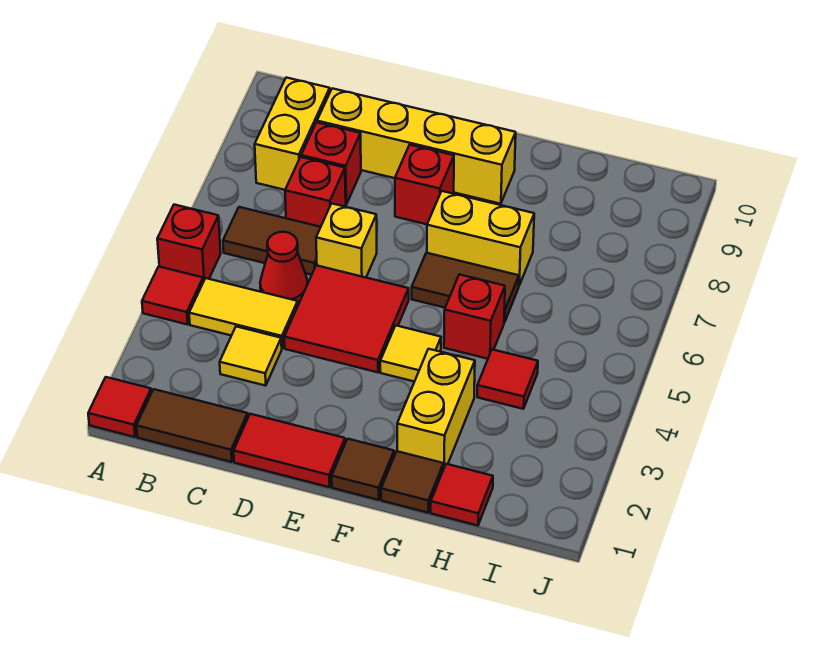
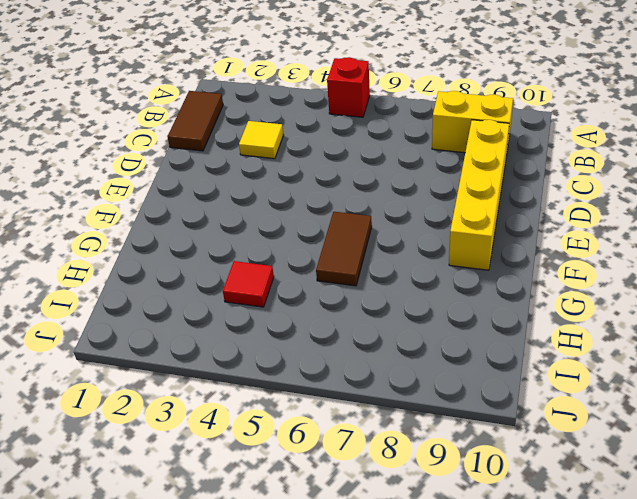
none -> red 1x1 tile [88,377,151,437]
none -> red 1x1 tile [142,267,203,325]
none -> yellow 1x2 tile [189,278,298,348]

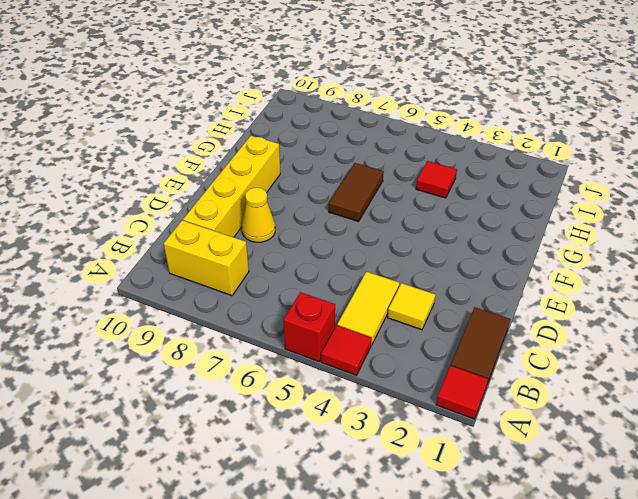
yellow 1x1 cone [242,188,275,242] -> none
none -> brown 1x2 tile [223,207,321,275]
none -> red 1x1 cone [260,232,308,303]
none -> red 1x1 brick [285,157,346,227]

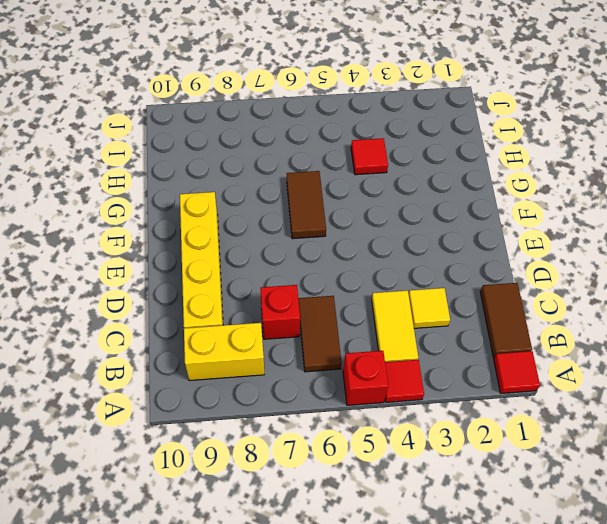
none -> red 1x1 cone [260,232,308,303]
none -> red 1x1 brick [301,122,361,204]
none -> red 1x2 tile [234,414,345,487]

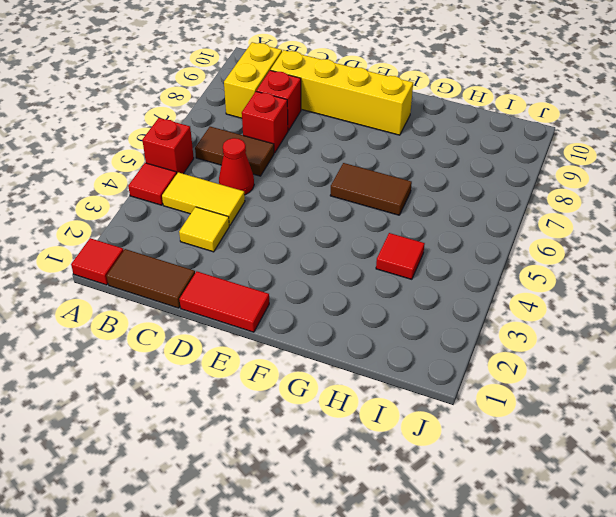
none -> red 2x2 tile [284,265,409,372]
none -> yellow 1x1 brick [316,204,377,277]
none -> red 1x1 brick [395,145,454,224]

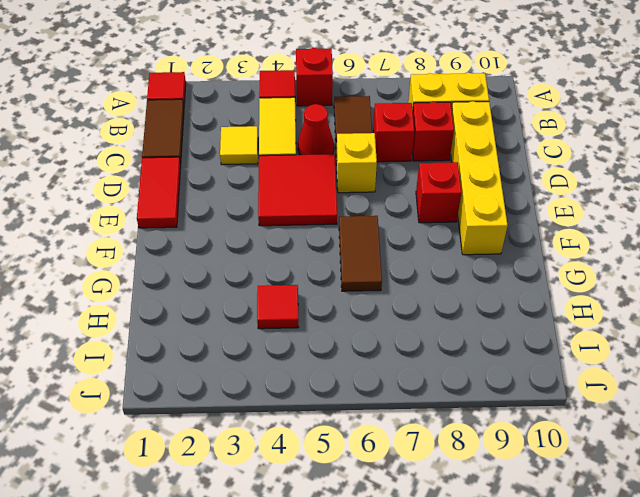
none -> brown 1x1 tile [332,439,394,500]
none -> yellow 1x1 tile [380,326,441,382]
none -> yellow 1x2 brick [427,191,534,285]

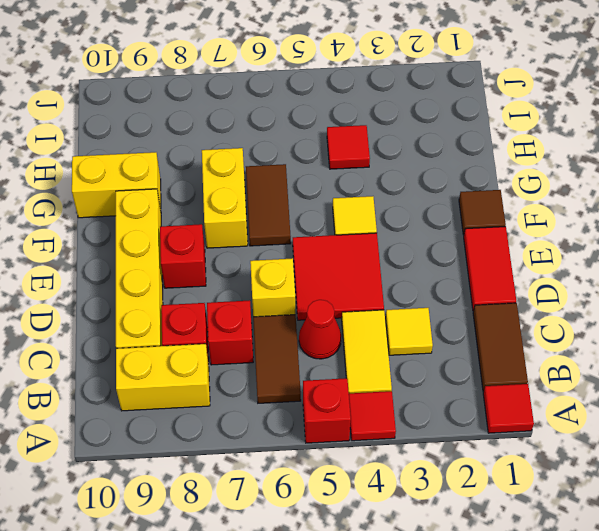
yellow 1x2 brick [72,152,161,218] -> yellow 1x2 brick moved to [397,349,475,469]
none -> brown 1x1 tile [381,451,444,513]
none -> red 1x1 brick [444,274,505,359]
none -> red 1x1 tile [431,464,493,526]

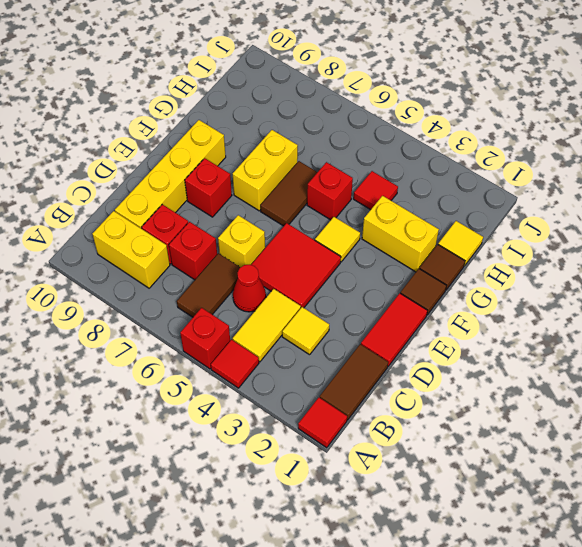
yellow 1x1 tile [438,221,483,266] -> red 1x1 tile [431,464,493,526]

